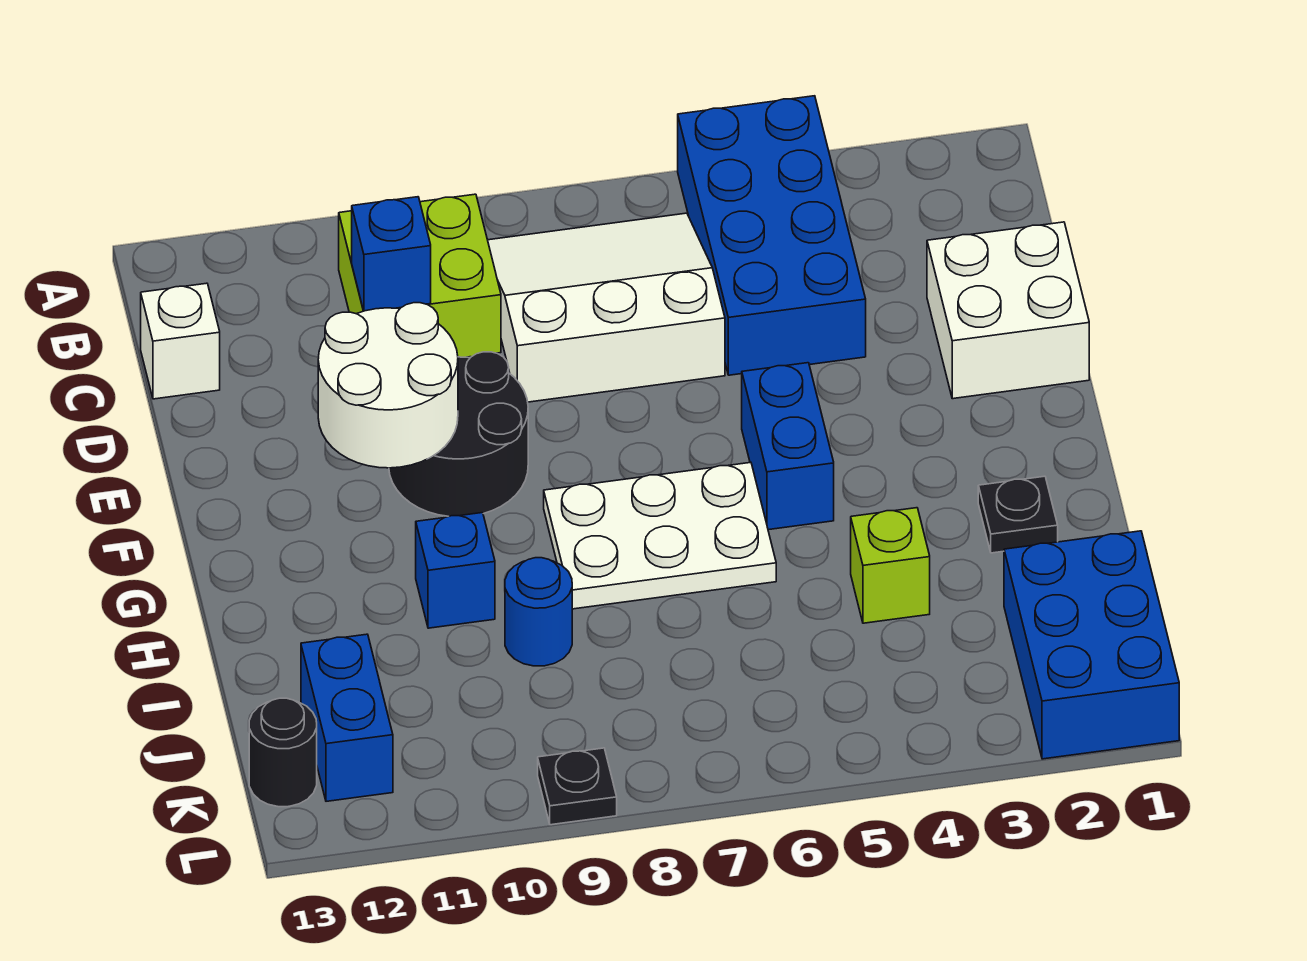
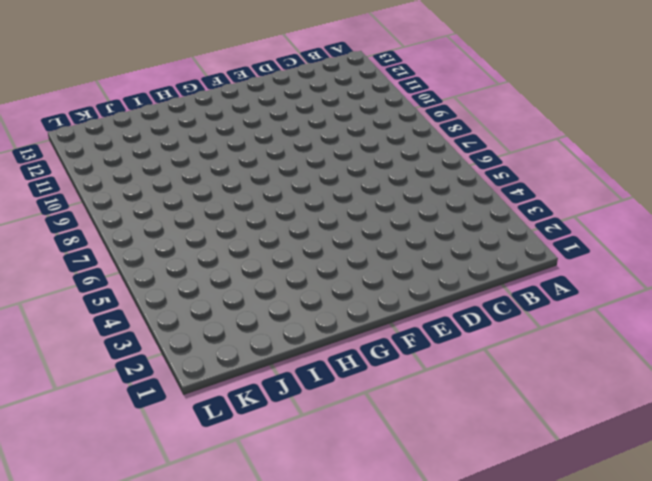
none -> blue 2x4 brick [678,96,866,375]
none -> white 3x3 slope [488,213,725,402]
none -> lime 2x2 brick [339,194,501,357]

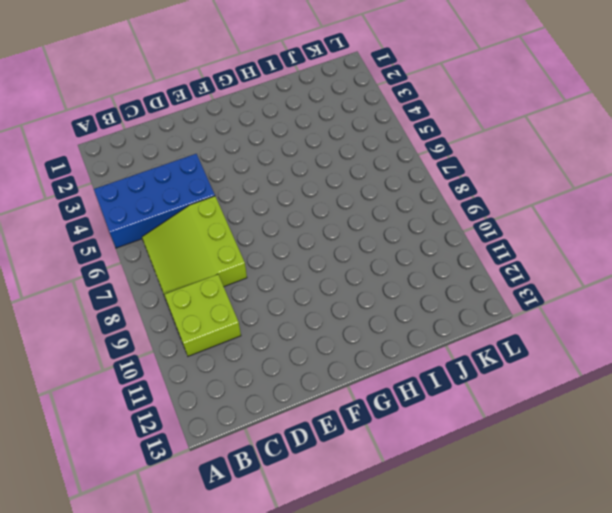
lime 3x3 slope [142,196,247,299] -> white 3x3 slope [488,213,725,402]
none -> white 1x1 brick [141,283,220,399]
none -> white 2x2 brick [927,222,1089,399]
none -> black 2x2 round brick [389,352,528,516]

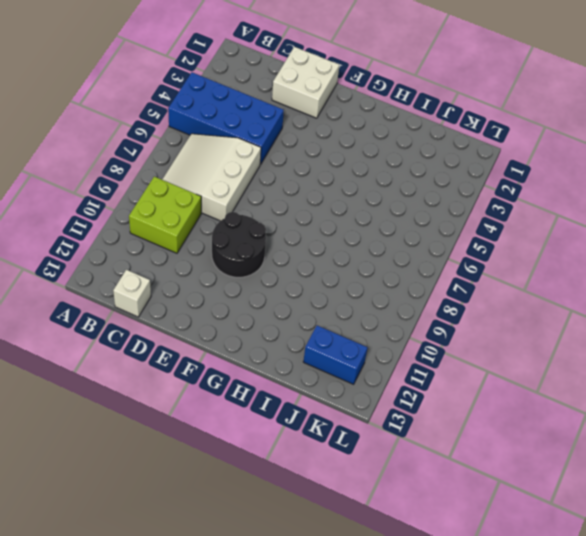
none -> blue 1x2 brick [742,363,834,530]
none -> white 2x3 plate [544,462,776,609]
none -> black 1x1 plate [978,476,1058,553]

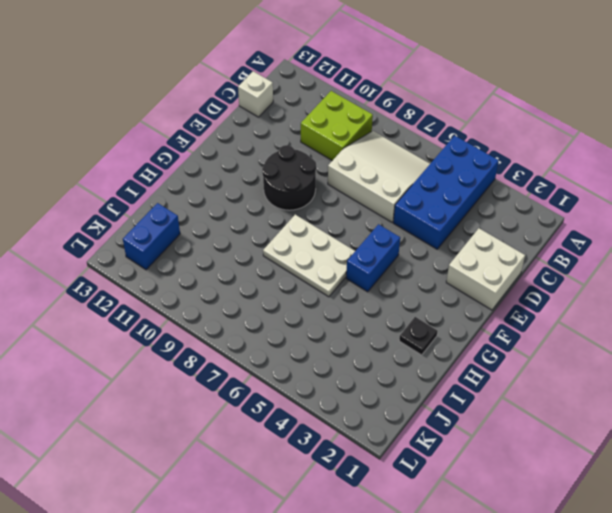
none -> blue 1x1 brick [416,513,495,628]
none -> lime 1x1 brick [851,508,930,623]
none -> blue 1x1 round brick [505,558,572,666]

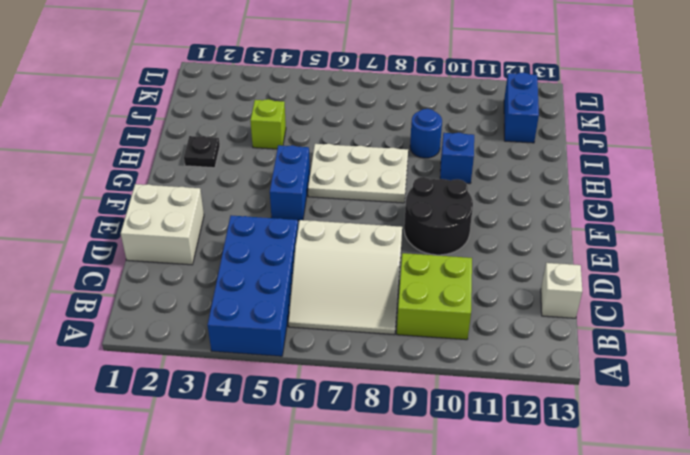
none -> blue 2x3 brick [1004,531,1179,759]
none -> black 1x1 round brick [249,698,317,807]
none -> black 1x1 plate [538,748,617,825]

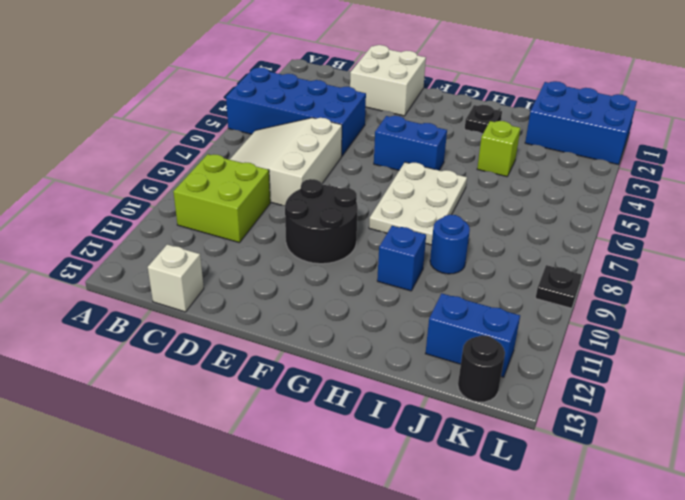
none -> blue 1x1 brick [352,197,431,311]
none -> white 2x2 round brick [318,303,458,468]

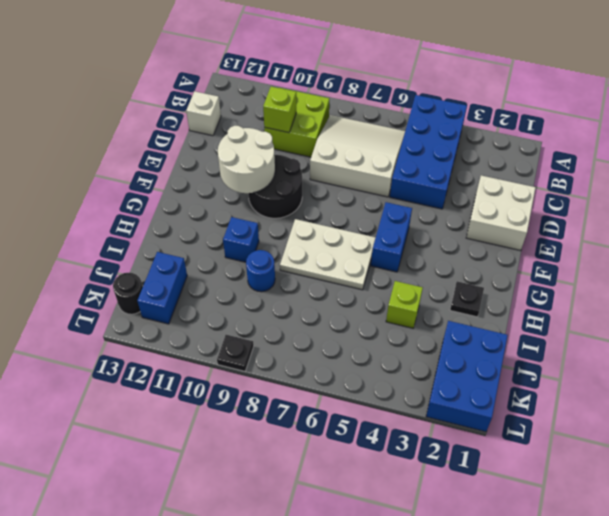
lime 1x1 brick [263,87,296,133] -> blue 1x1 brick [352,197,431,311]

